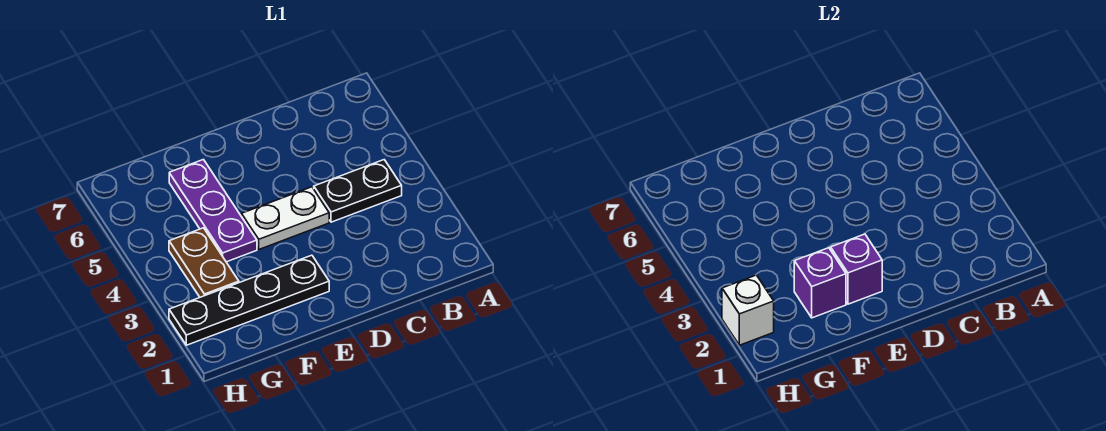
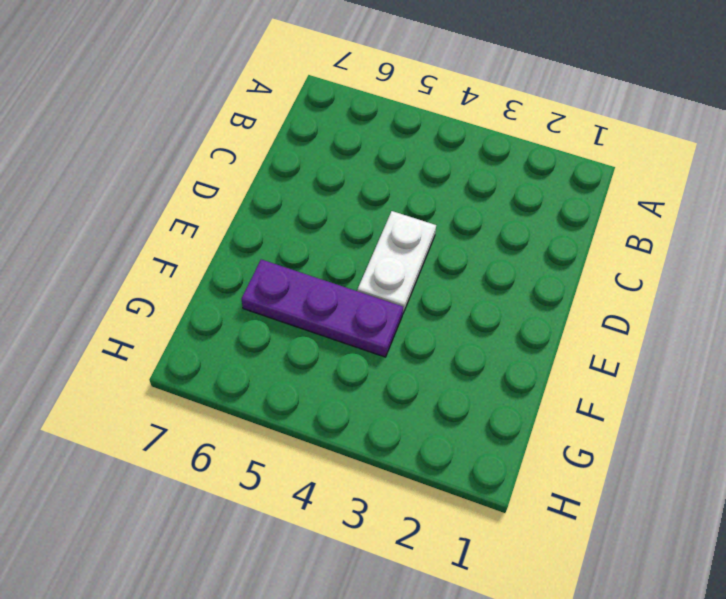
none -> black 1x2 plate [314,160,402,222]
none -> black 1x4 plate [169,255,329,345]

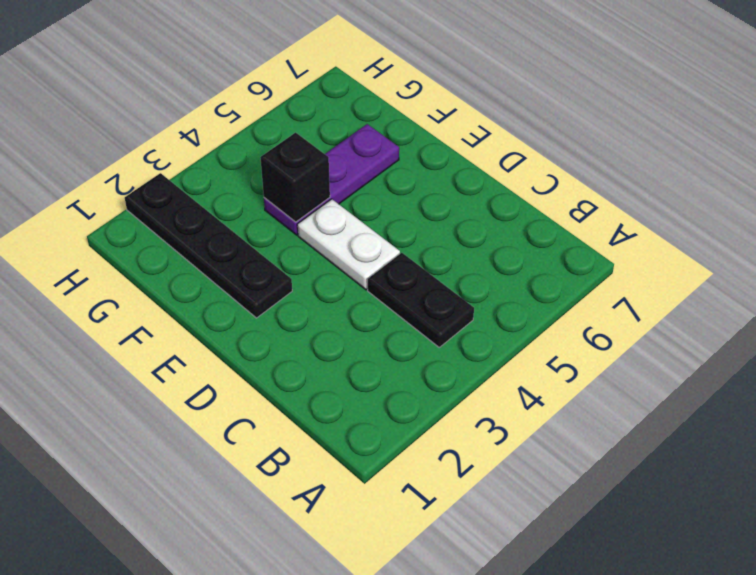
black 1x1 brick [260,132,330,222] -> none
none -> brown 1x2 plate [169,228,239,297]
none -> purple 1x1 brick [831,234,882,304]

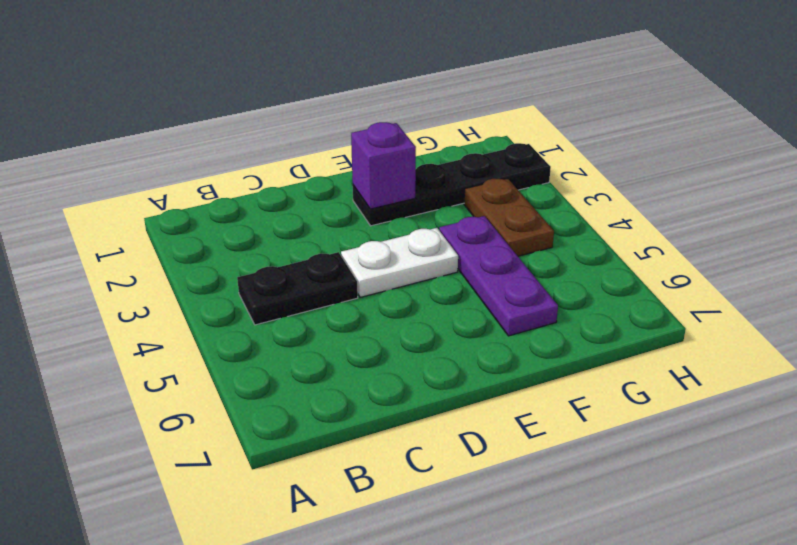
none -> purple 1x1 brick [794,248,846,318]
none -> white 1x1 brick [722,275,774,345]

